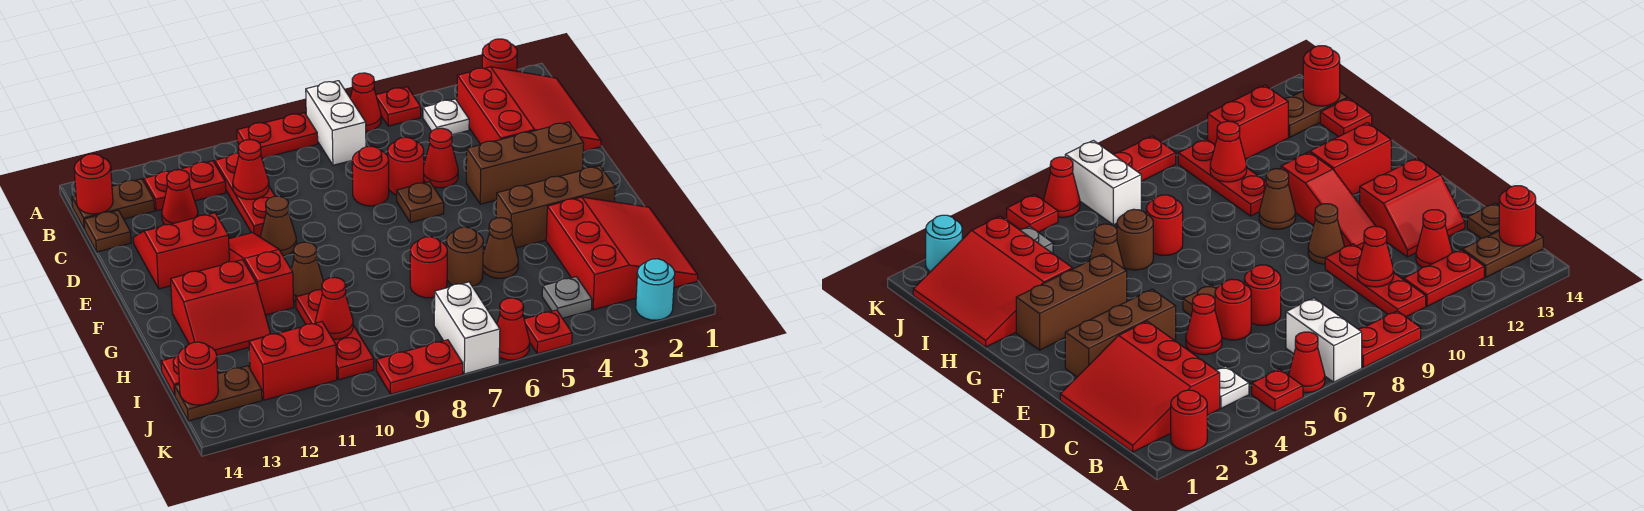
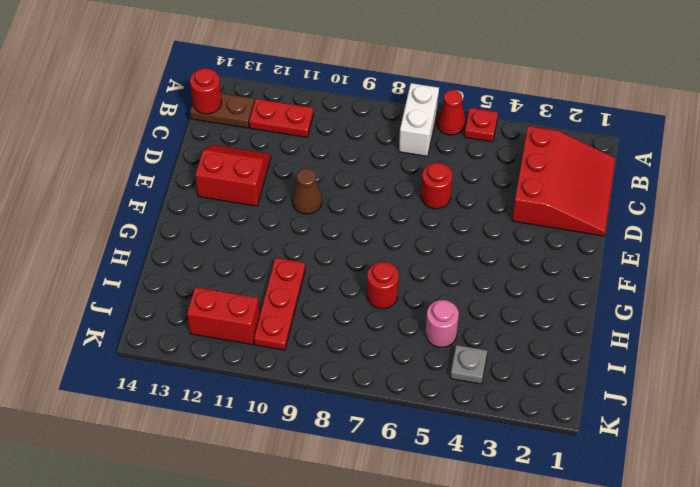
pink 1x1 round brick [426,300,459,347] -> none
none -> red 1x1 round brick [482,39,517,71]
none -> red 1x2 plate [237,113,318,158]
none -> white 1x1 plate [423,99,469,135]
none -> red 1x3 plate [215,153,275,236]

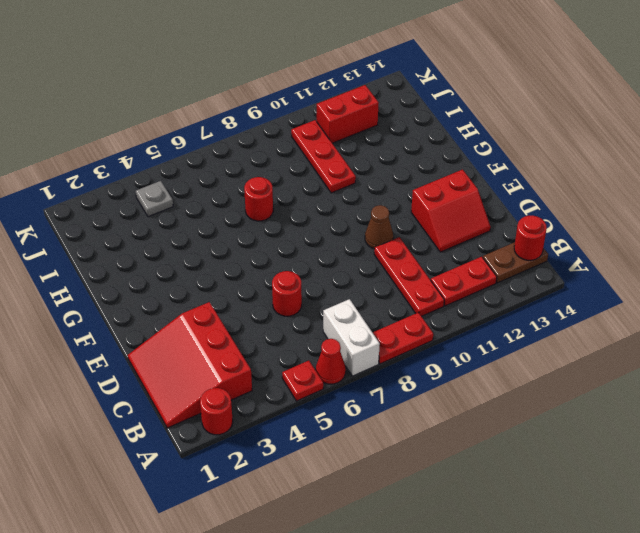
none -> white 1x1 plate [423,99,469,135]
none -> red 1x1 cone [162,170,198,225]
none -> brown 1x1 plate [84,210,131,252]
none -> red 1x1 cone [424,128,458,188]

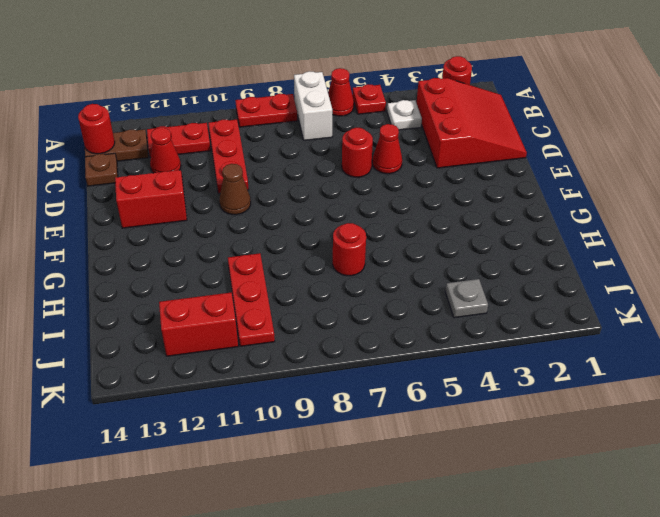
none -> red 1x1 round brick [352,146,389,206]
none -> brown 1x3 brick [466,122,584,204]
none -> brown 1x1 plate [397,181,444,223]
none -> red 1x3 slope [229,233,294,315]

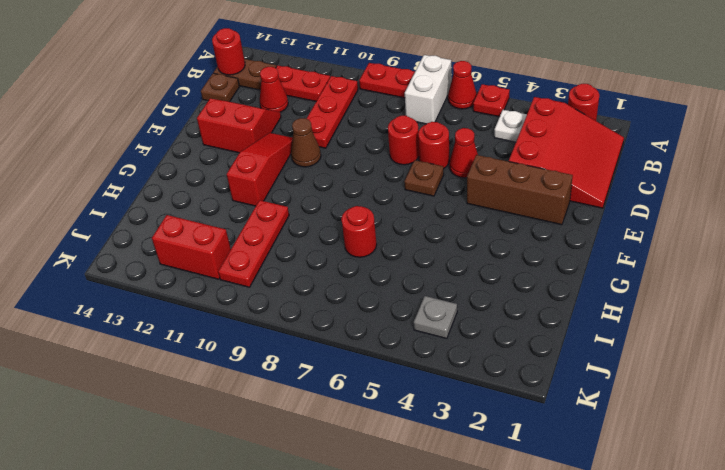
none -> brown 1x3 brick [496,166,615,248]
none -> brown 1x1 cone [291,242,324,301]
none -> red 2x2 slope [171,260,270,356]
none -> red 3x3 slope [546,197,698,310]

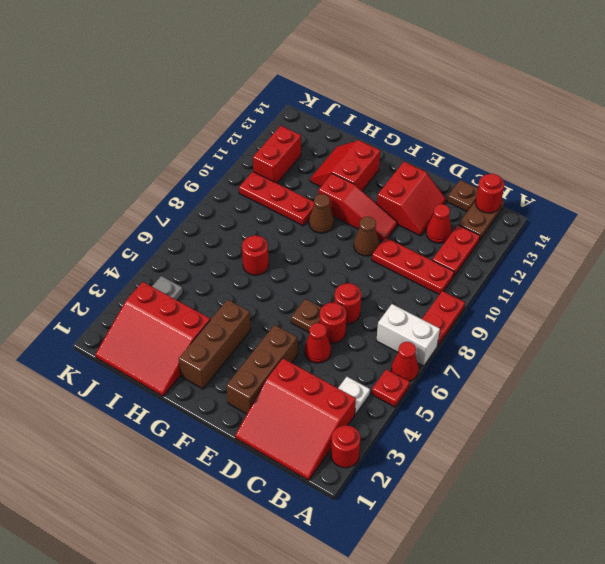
none -> brown 1x1 cone [483,218,518,278]
none -> brown 1x1 round brick [446,227,483,287]
none -> red 1x1 plate [161,356,179,395]
none -> white 1x2 brick [434,282,500,374]

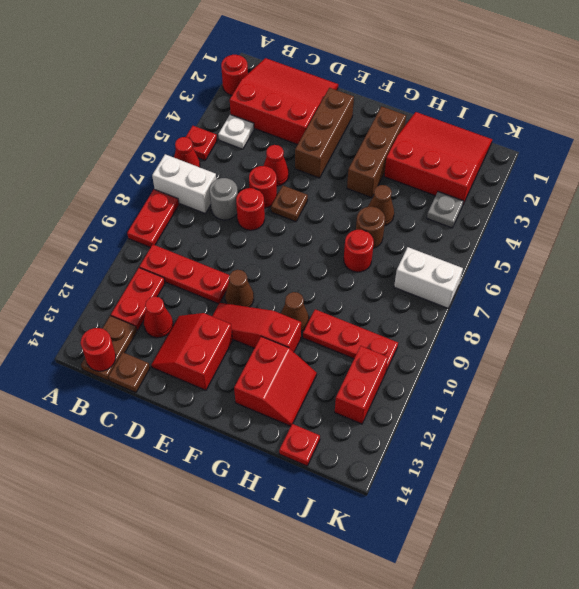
grey 1x1 round brick [210,178,238,220] -> none
none -> brown 1x2 plate [175,366,262,421]
none -> cyan 1x1 round brick [636,259,675,320]
none -> red 1x1 plate [524,310,572,354]
none -> red 1x1 cone [497,298,530,360]

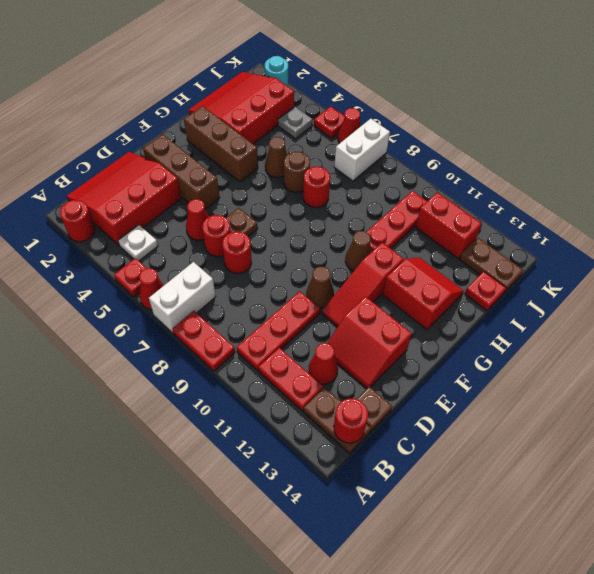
none -> red 1x2 plate [376,340,463,394]
none -> red 1x1 cone [233,140,269,199]
none -> red 1x1 cone [315,277,353,339]
none -> red 1x1 round brick [178,342,218,405]

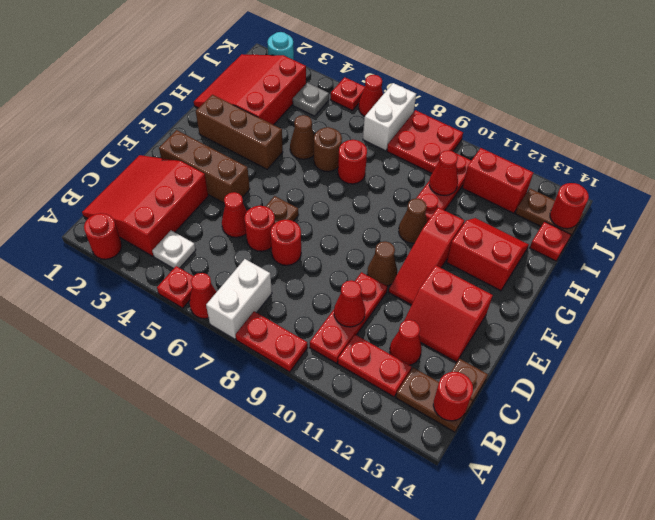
red 2x2 plate [387,110,463,173] -> red 1x2 plate [376,340,463,394]

